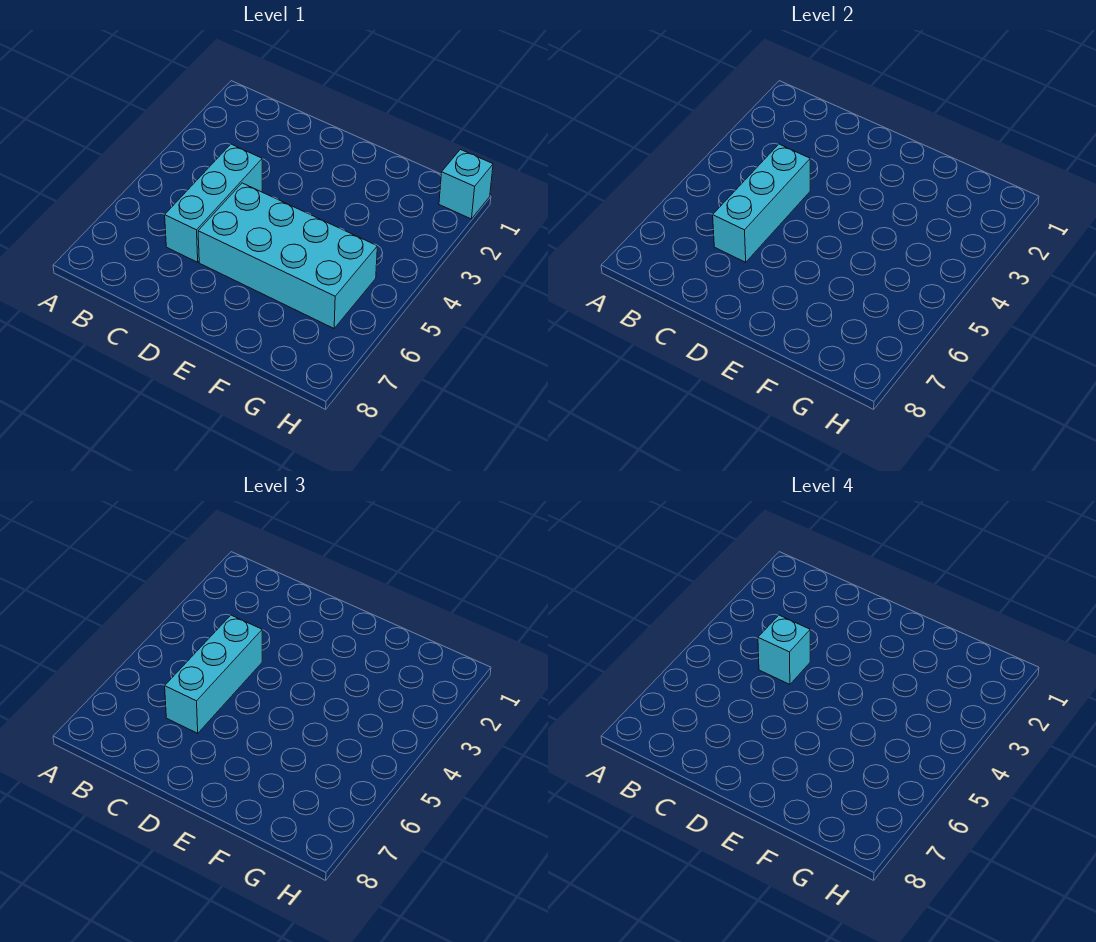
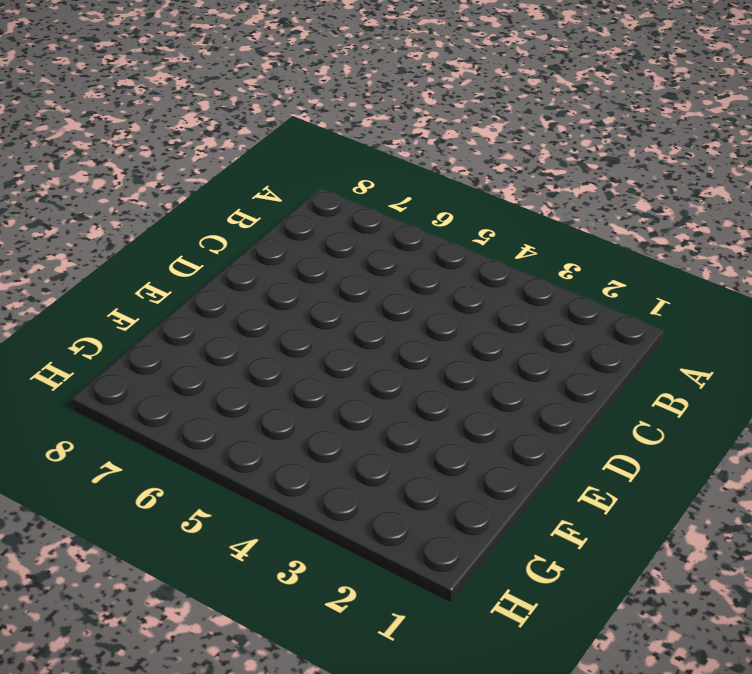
none -> cyan 1x3 brick [165,144,262,262]
none -> cyan 2x4 brick [198,183,377,328]

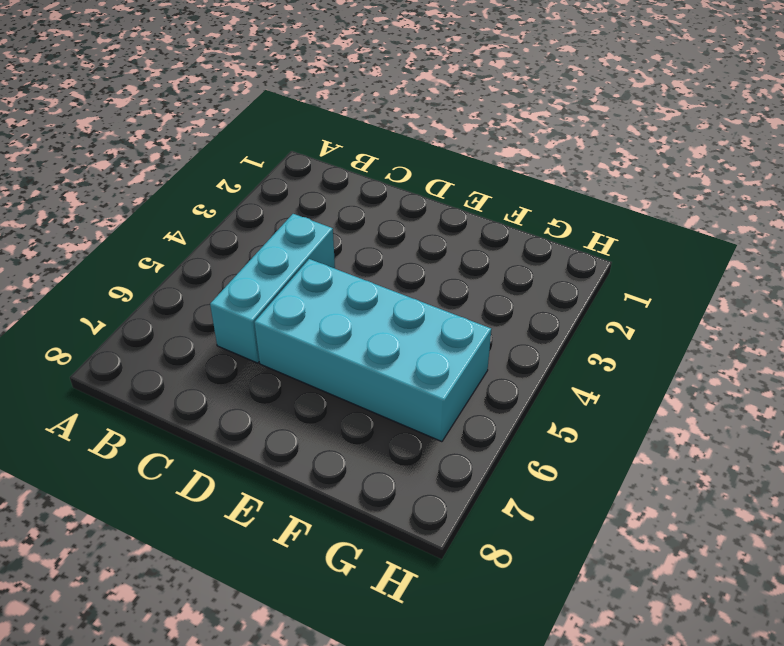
none -> cyan 1x1 brick [439,150,493,219]
none -> cyan 1x3 brick [713,144,810,262]

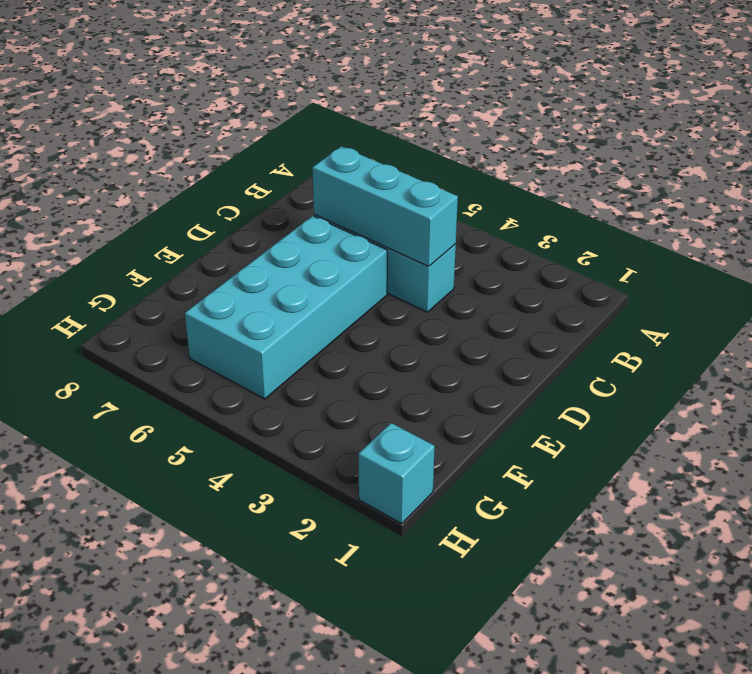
none -> cyan 1x3 brick [165,615,262,733]
none -> cyan 1x1 brick [758,615,810,684]

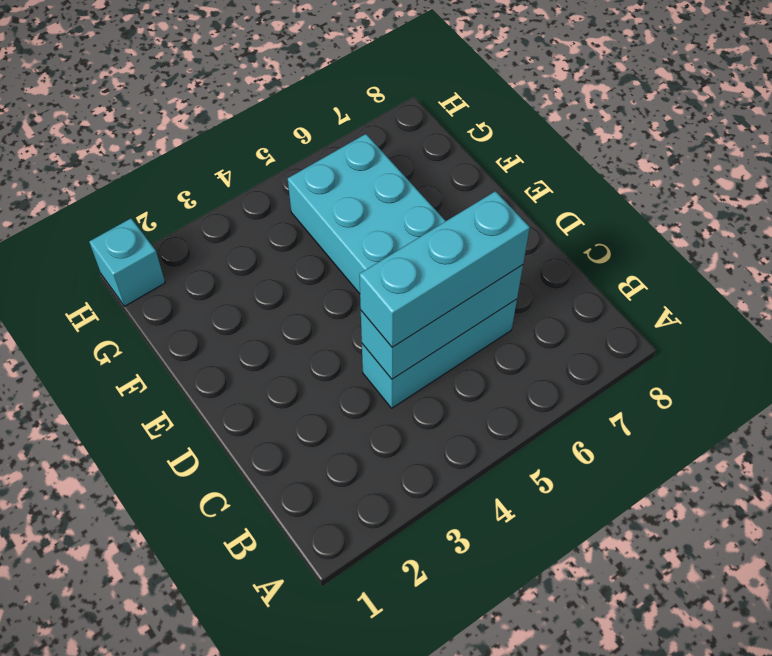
none -> cyan 1x1 brick [758,615,810,684]

